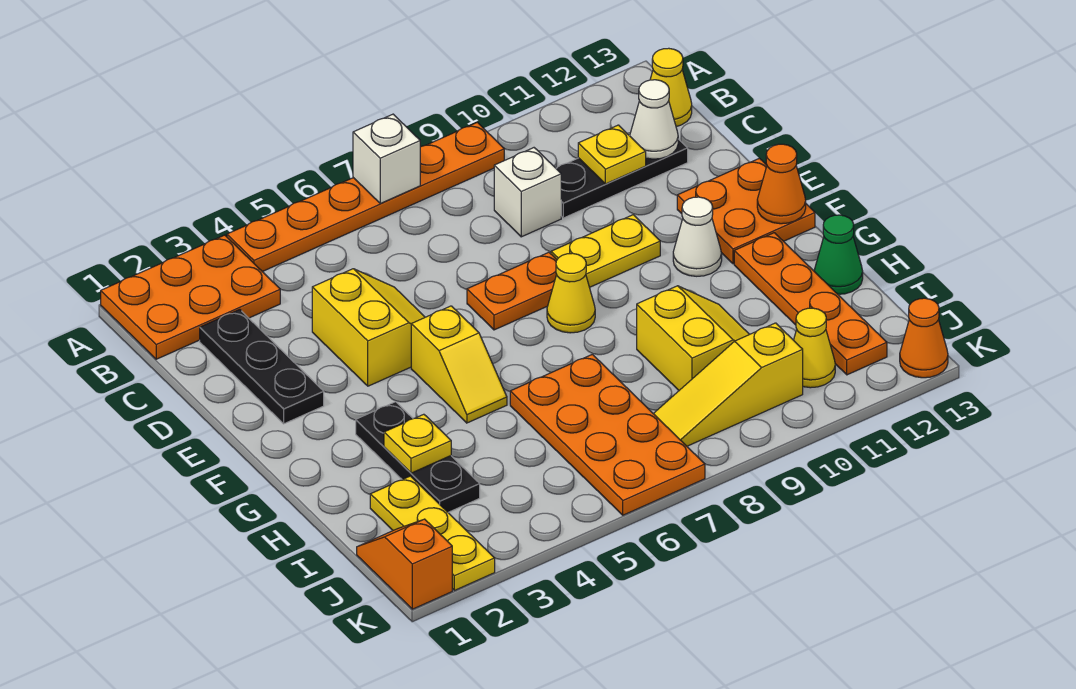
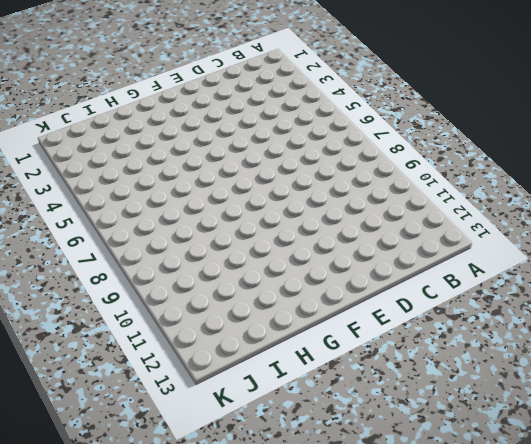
none -> orange 2x3 plate [101,235,280,359]
none -> orange 1x6 plate [227,122,504,272]
none -> yellow 1x1 cone [650,48,692,127]

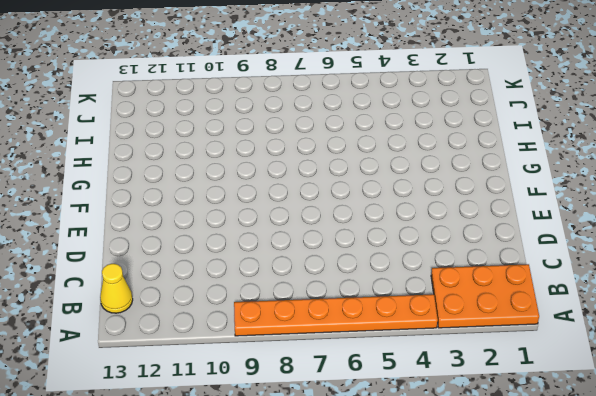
none -> black 1x3 plate [200,309,324,424]
none -> white 1x1 brick [494,148,561,237]
none -> black 1x3 plate [556,135,688,218]

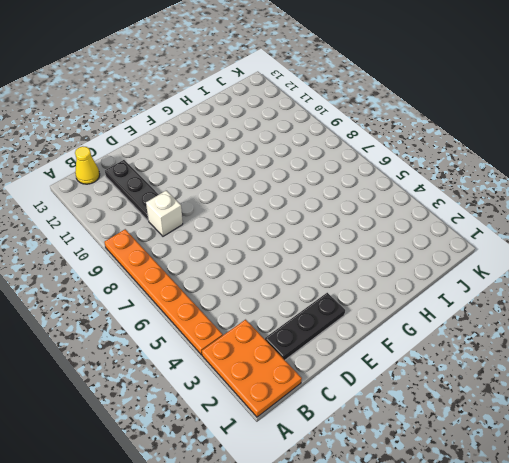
none -> yellow 2x2 slope [312,269,425,386]
none -> orange 1x2 plate [467,252,557,330]
none -> yellow 1x2 plate [551,215,660,287]

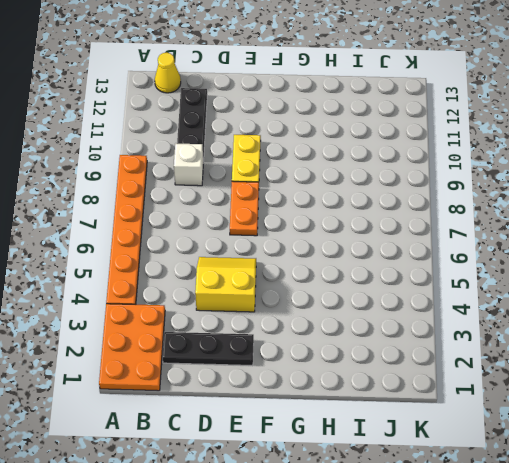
none -> orange 2x2 plate [677,158,815,264]
none -> yellow 1x2 slope [411,306,507,423]
none -> yellow 1x1 cone [547,253,595,333]

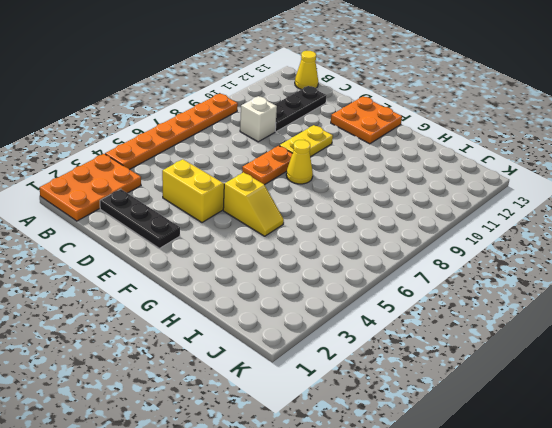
none -> white 1x1 cone [673,197,722,276]
none -> black 1x3 plate [356,402,480,512]
none -> orange 1x4 plate [734,233,887,375]

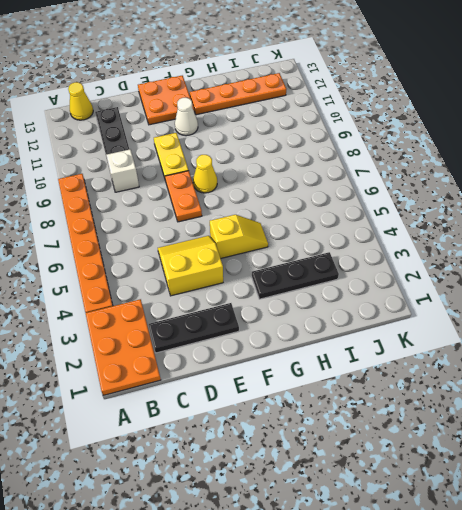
none -> orange 2x4 plate [510,354,705,515]
none -> yellow 2x2 slope [637,286,749,390]
none -> green 1x1 cone [814,215,863,294]

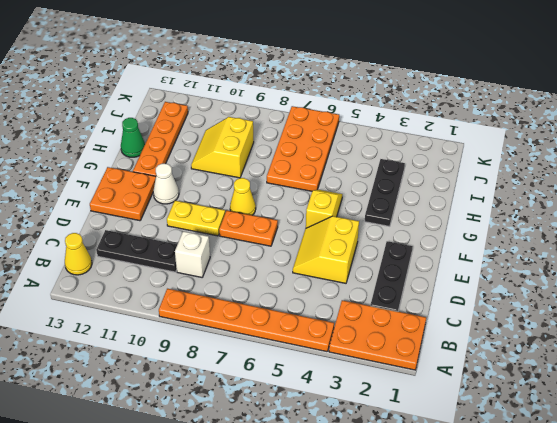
none -> yellow 1x3 plate [370,476,495,590]
none -> orange 1x2 slope [357,519,452,609]
none -> yellow 1x3 slope [653,323,803,446]

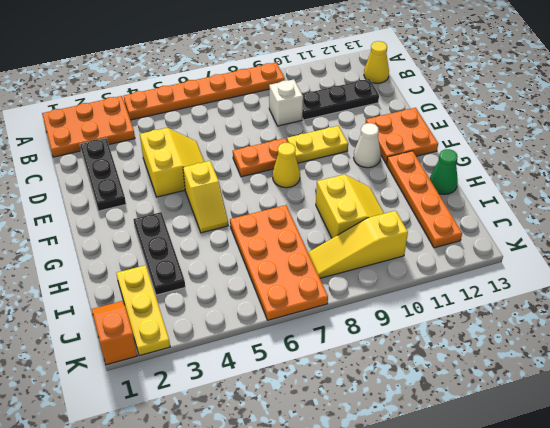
none -> yellow 1x1 cone [794,308,835,388]
none -> orange 1x1 cone [900,298,948,378]
none -> white 1x1 brick [353,114,420,203]

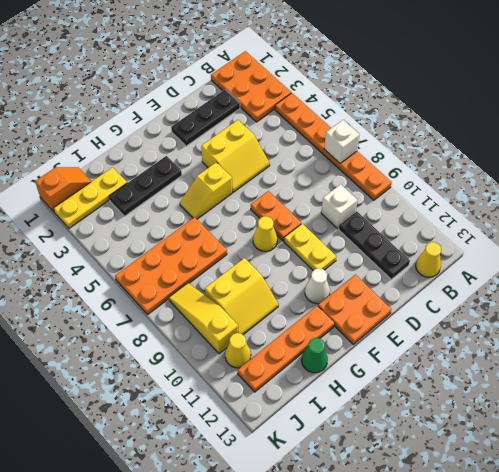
none -> orange 1x1 cone [900,298,948,378]
none -> yellow 1x1 plate [578,125,646,184]
none -> white 1x1 cone [630,80,678,159]

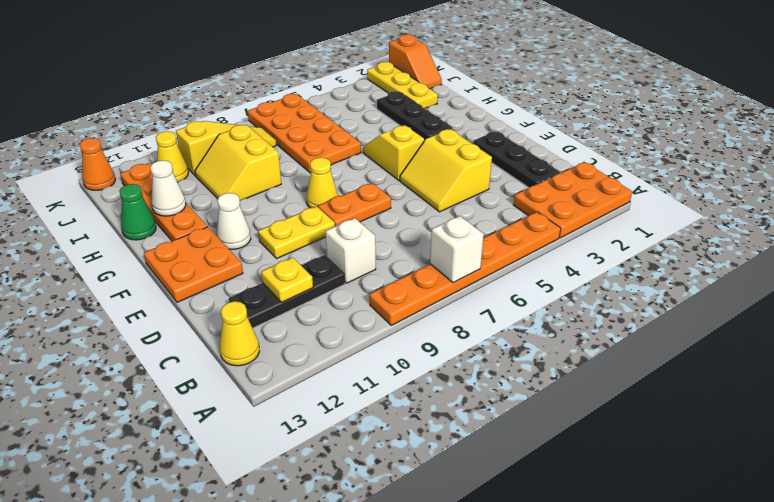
white 1x1 cone [150,160,186,216] -> white 1x1 cone moved to [630,80,678,159]
none -> orange 1x1 cone [757,144,806,224]
none -> yellow 1x1 plate [384,414,451,473]

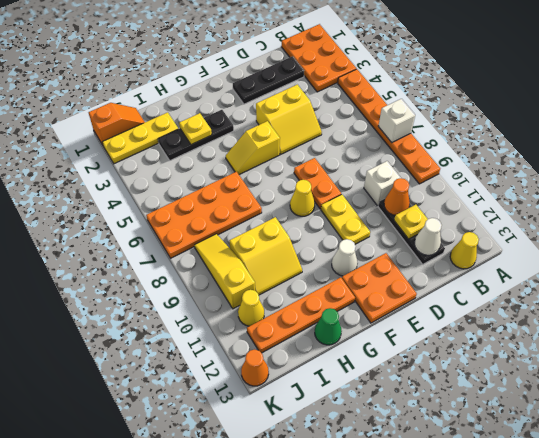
orange 1x1 cone [384,178,410,215] -> orange 1x1 cone moved to [757,144,806,224]

